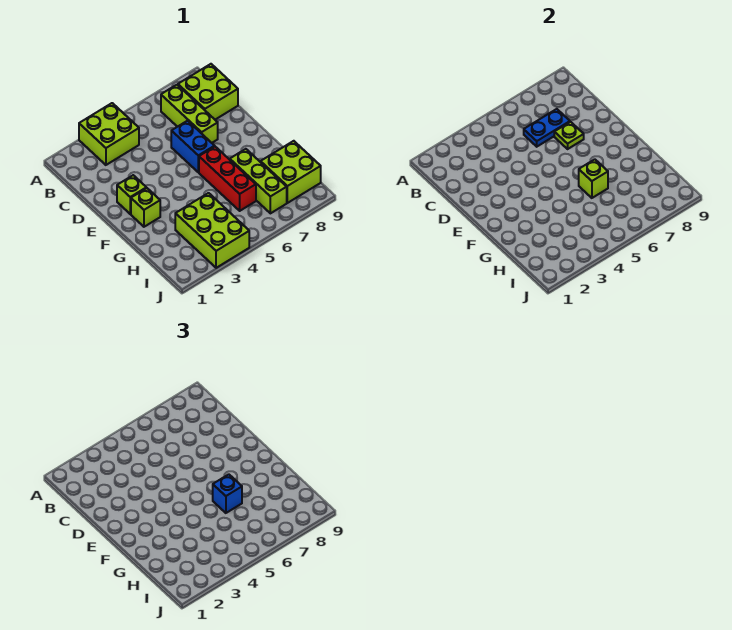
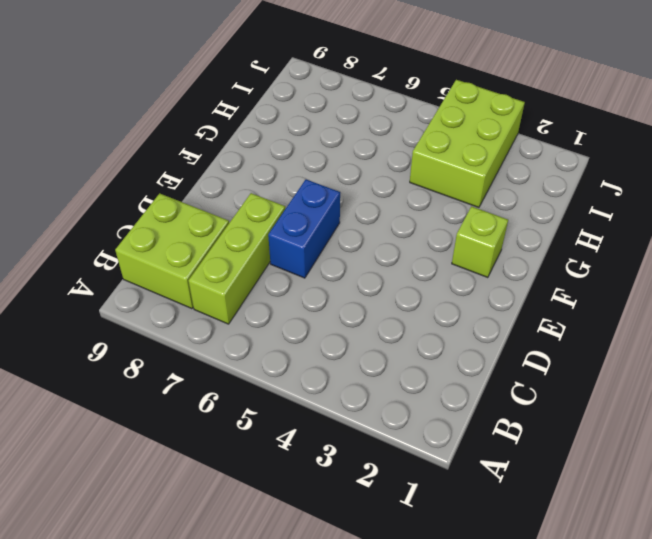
none -> lime 2x2 brick [79,103,139,165]
none -> lime 1x1 brick [117,175,146,214]
none -> red 1x3 brick [199,147,256,211]

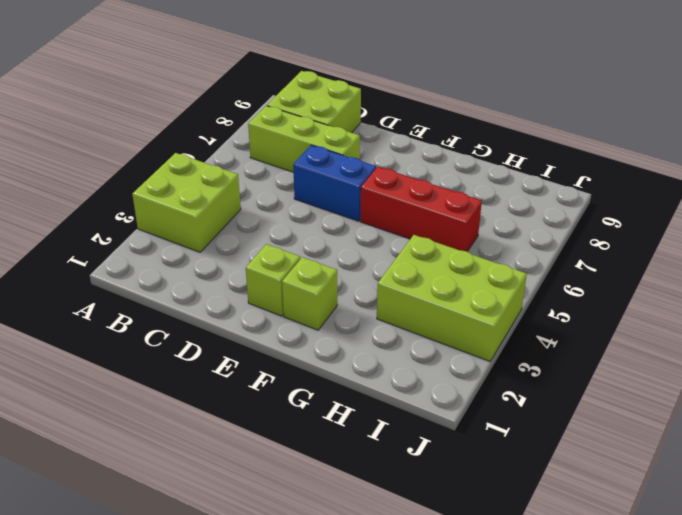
none -> lime 1x3 brick [230,149,287,213]
none -> lime 2x2 brick [261,141,321,203]
none -> blue 1x2 plate [524,109,570,147]

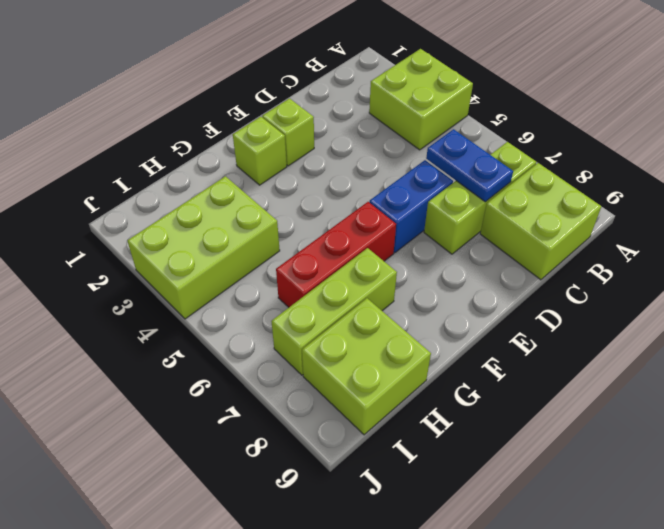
none -> lime 1x1 plate [554,122,584,149]
none -> lime 1x1 brick [579,159,608,198]
none -> blue 1x1 brick [213,474,242,513]

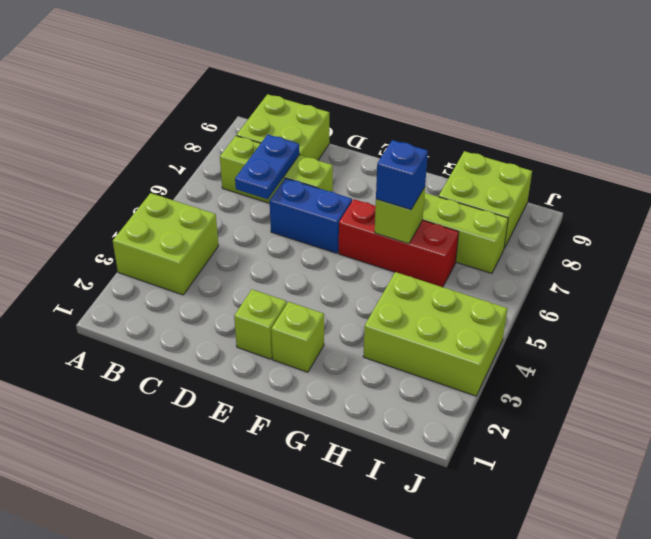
none -> lime 1x1 plate [554,122,584,149]

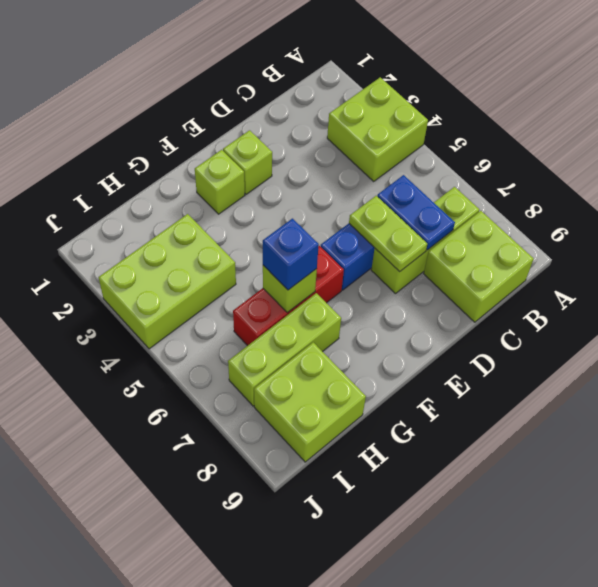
lime 1x2 plate [349,196,427,272] -> lime 1x1 plate [554,122,584,149]

